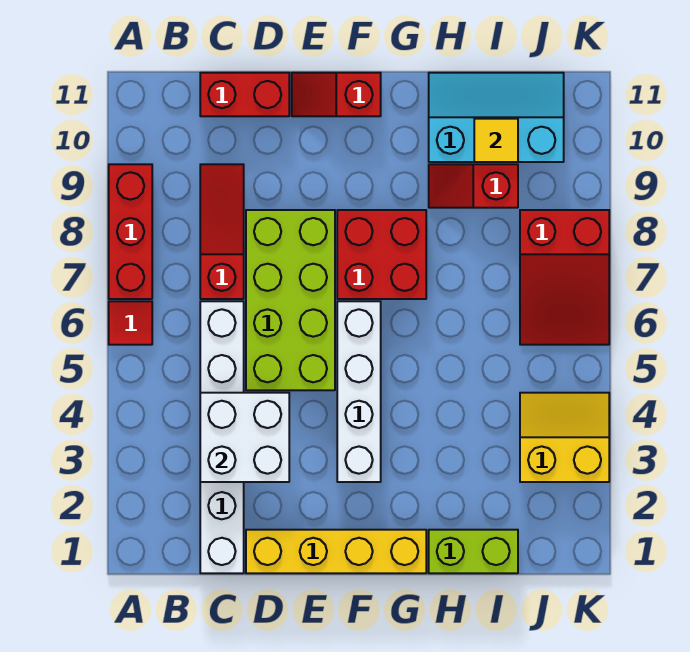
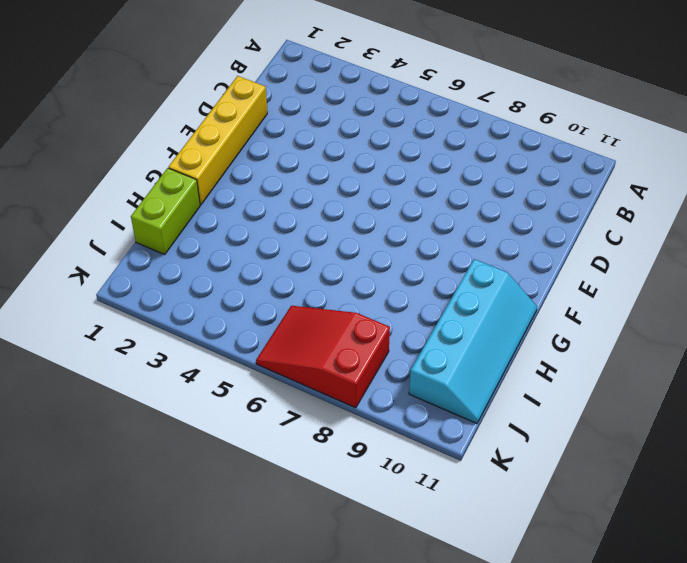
cyan 2x4 slope [409,259,537,423] -> cyan 2x3 slope [429,73,564,162]
none -> red 1x1 tile [109,301,152,345]
none -> red 1x3 brick [109,164,152,299]
none -> white 1x6 brick [200,301,244,573]

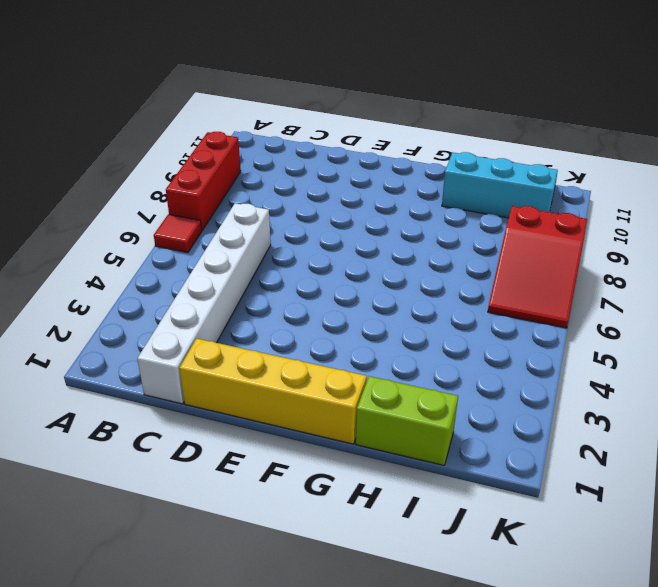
none -> red 1x3 slope [200,164,244,299]
none -> red 1x2 brick [200,73,289,116]
none -> lime 2x4 brick [246,210,335,390]

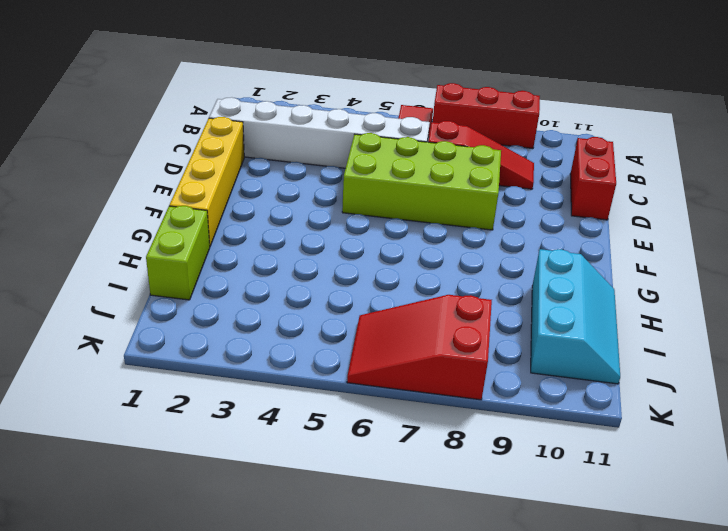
none -> red 1x2 slope [292,73,381,116]
none -> white 1x4 brick [337,301,381,482]
none -> red 2x2 brick [337,210,426,299]

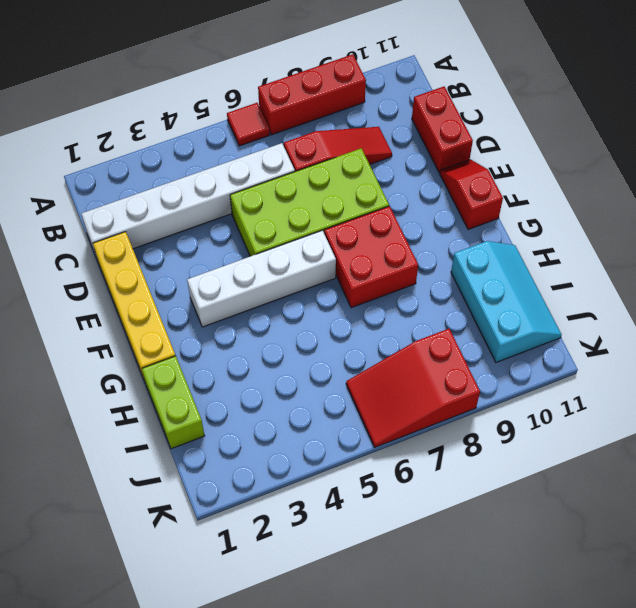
none -> red 1x2 slope [429,164,518,208]
none -> yellow 2x2 slope [520,393,609,482]
none -> white 2x2 brick [200,393,289,482]

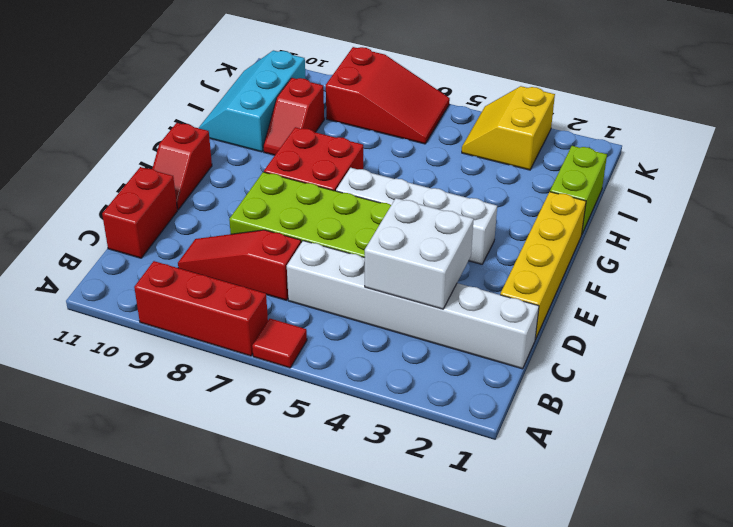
none -> yellow 1x1 tile [474,119,518,162]

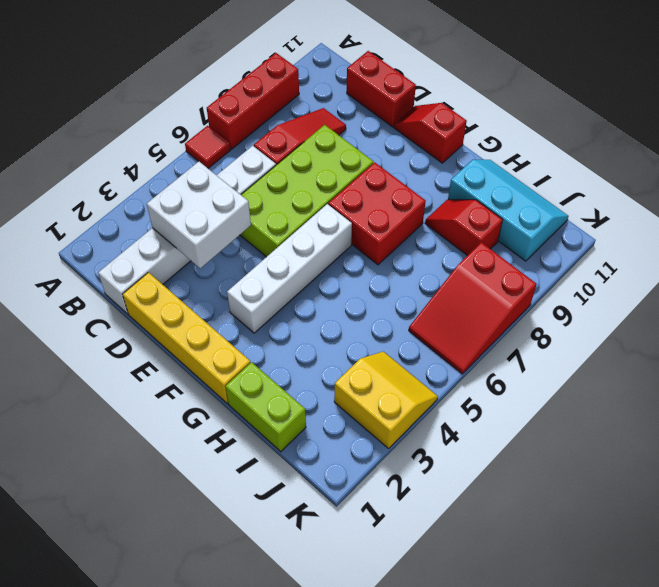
none -> yellow 1x1 tile [474,119,518,162]

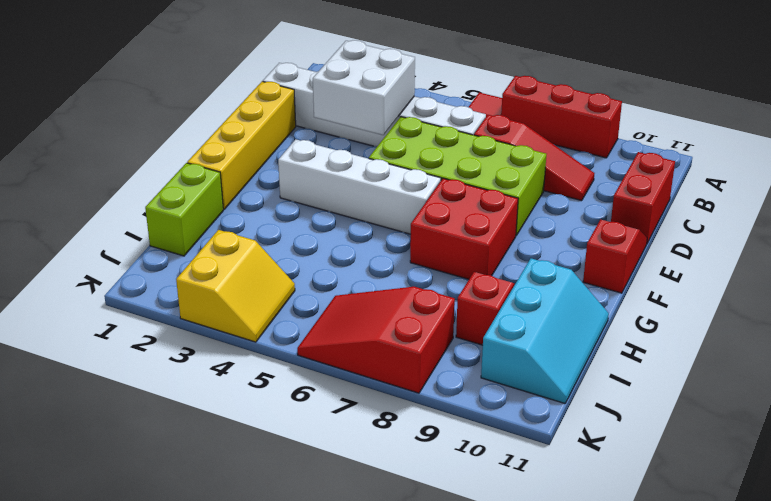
none -> yellow 1x1 tile [474,119,518,162]

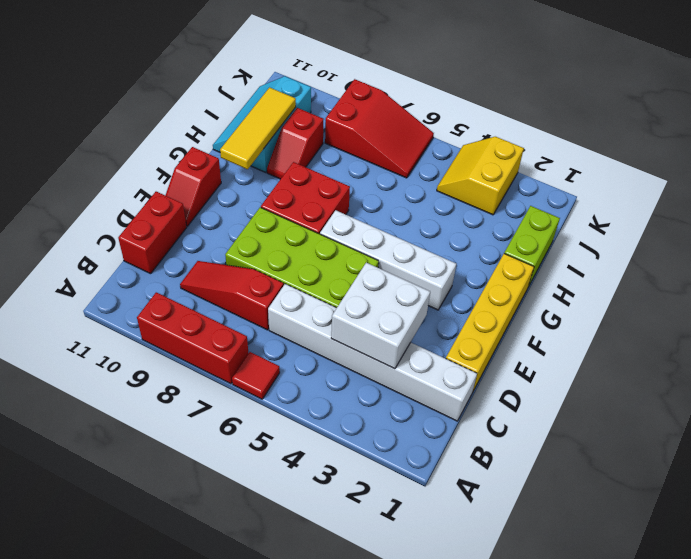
yellow 1x3 tile [220,87,296,169] -> yellow 1x1 tile [474,119,518,162]

